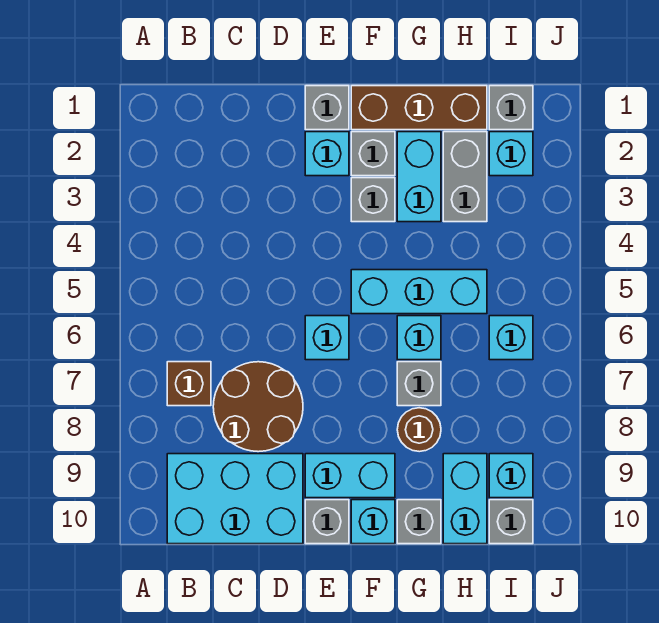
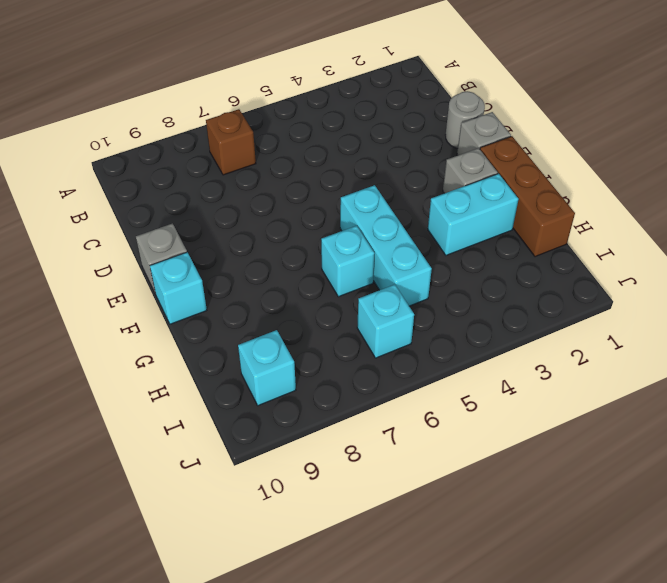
grey 1x1 round brick [446,91,485,148] -> none
none -> cyan 2x3 brick [167,454,303,544]
none -> brown 2x2 round brick [213,362,303,452]
none -> cyan 1x1 brick [305,132,349,176]

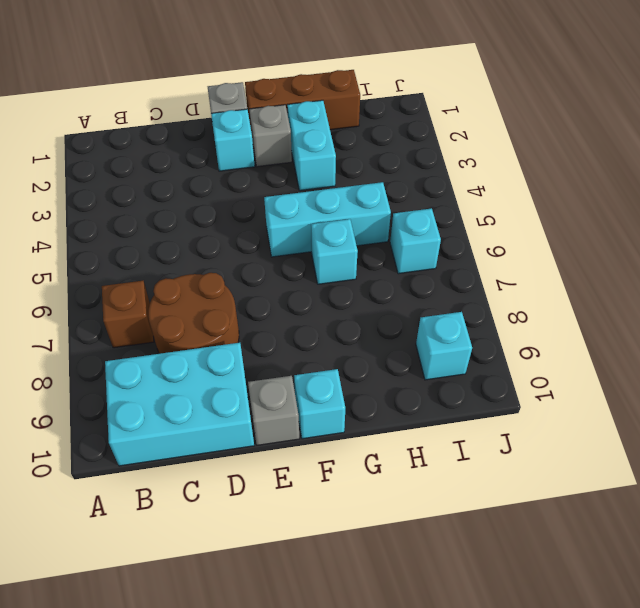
none -> cyan 1x1 brick [305,316,349,360]
none -> cyan 1x2 brick [305,454,395,498]
none -> grey 1x1 brick [351,178,395,222]

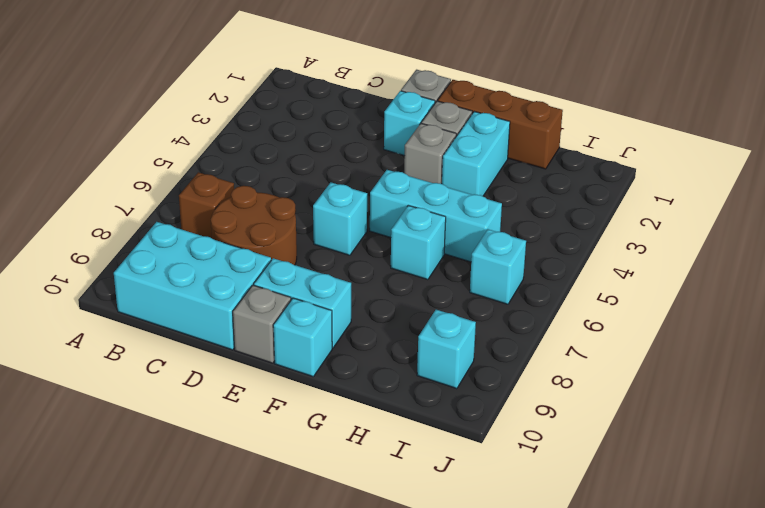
none -> grey 1x1 brick [397,362,441,406]
none -> brown 1x1 round brick [397,408,441,452]
none -> grey 1x1 brick [397,500,441,544]

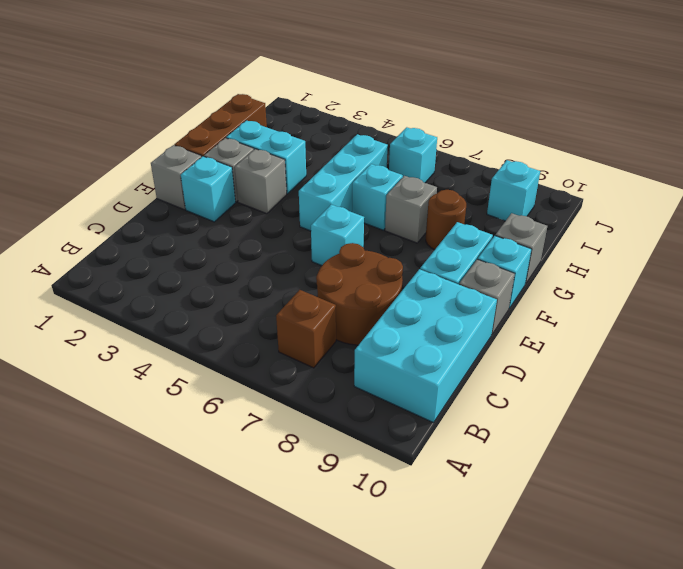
none -> grey 1x2 brick [443,132,487,222]
none -> cyan 1x2 brick [443,454,487,544]
none -> grey 1x1 brick [489,86,533,130]

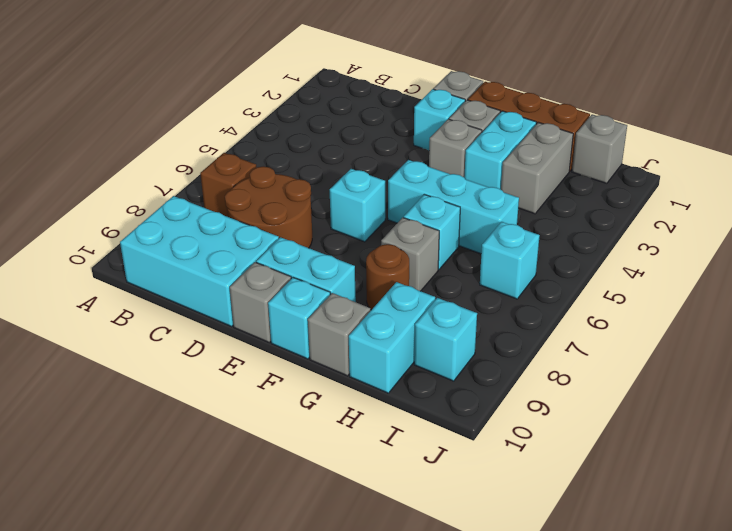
none -> cyan 1x1 brick [489,132,533,176]
none -> grey 1x1 brick [489,500,533,544]

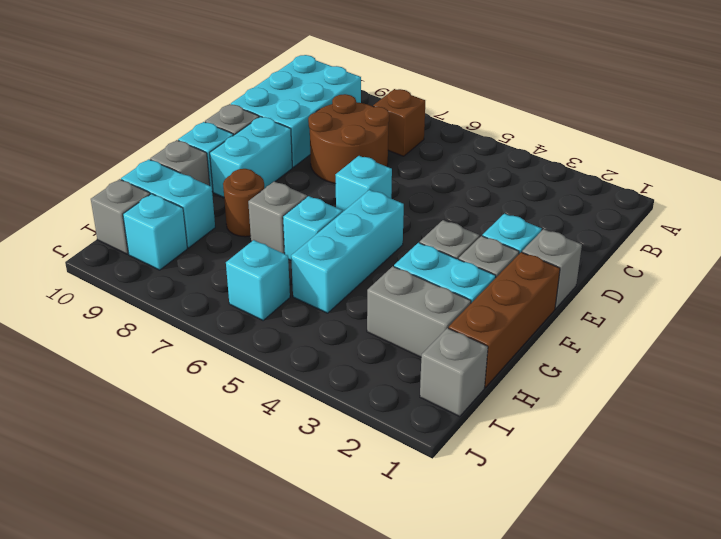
none -> cyan 1x1 brick [489,132,533,176]

